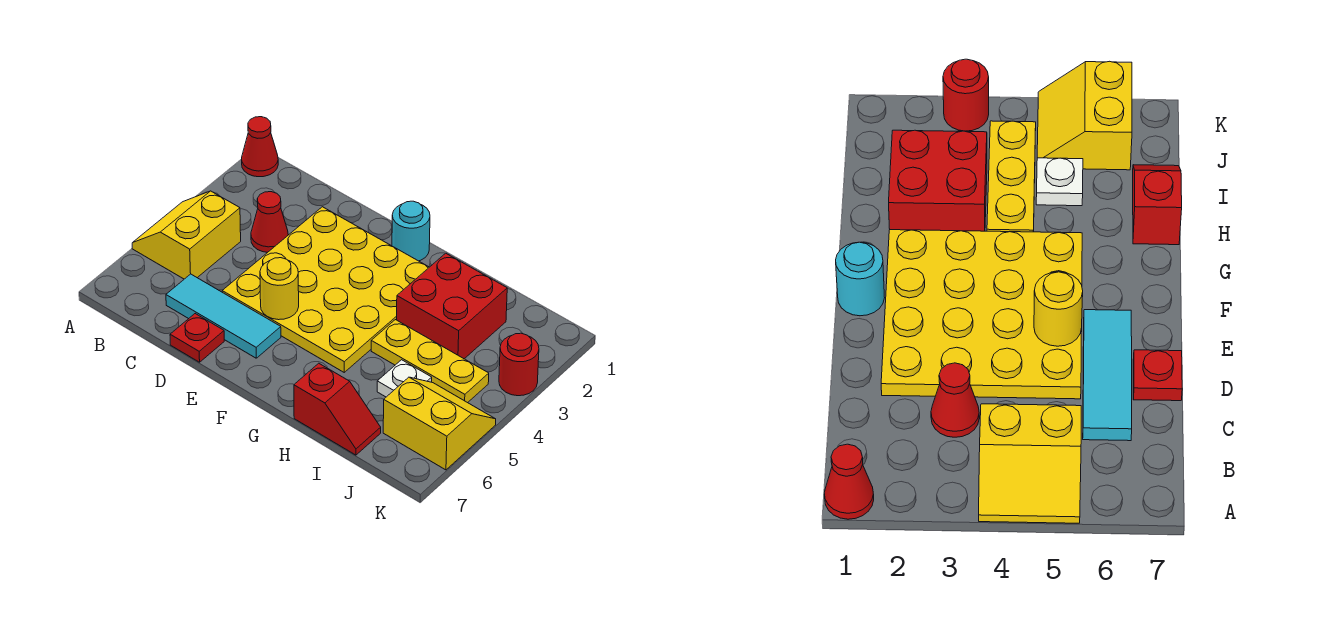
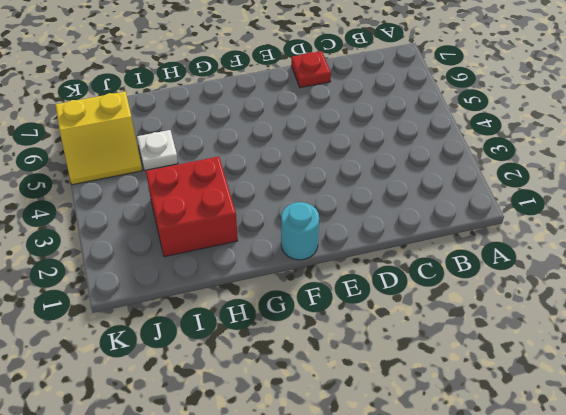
none -> red 1x1 cone [242,117,278,177]
none -> yellow 2x2 slope [132,191,241,279]
none -> red 1x1 cone [251,192,288,252]

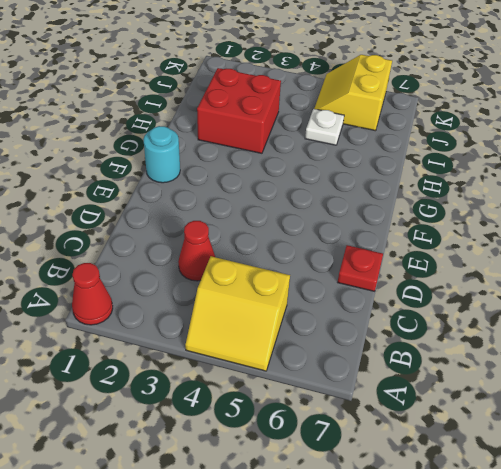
none -> cyan 1x3 tile [166,274,281,358]
none -> yellow 4x4 plate [222,207,429,372]
none -> yellow 1x3 plate [371,320,489,403]

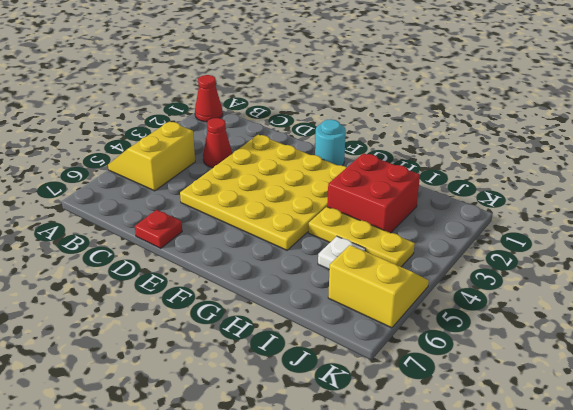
none -> cyan 1x3 tile [166,274,281,358]
none -> red 1x2 slope [294,363,381,455]
none -> red 1x1 round brick [499,333,539,396]

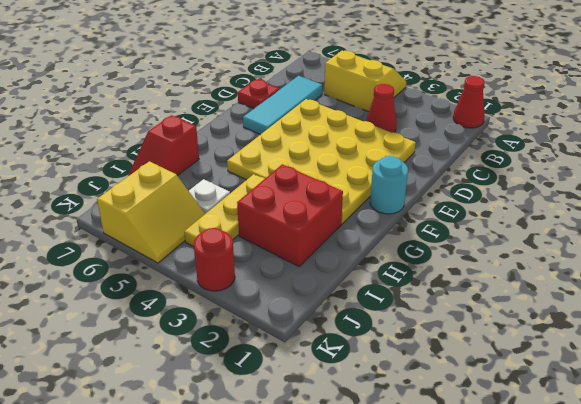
none -> yellow 1x1 round brick [260,258,299,320]

